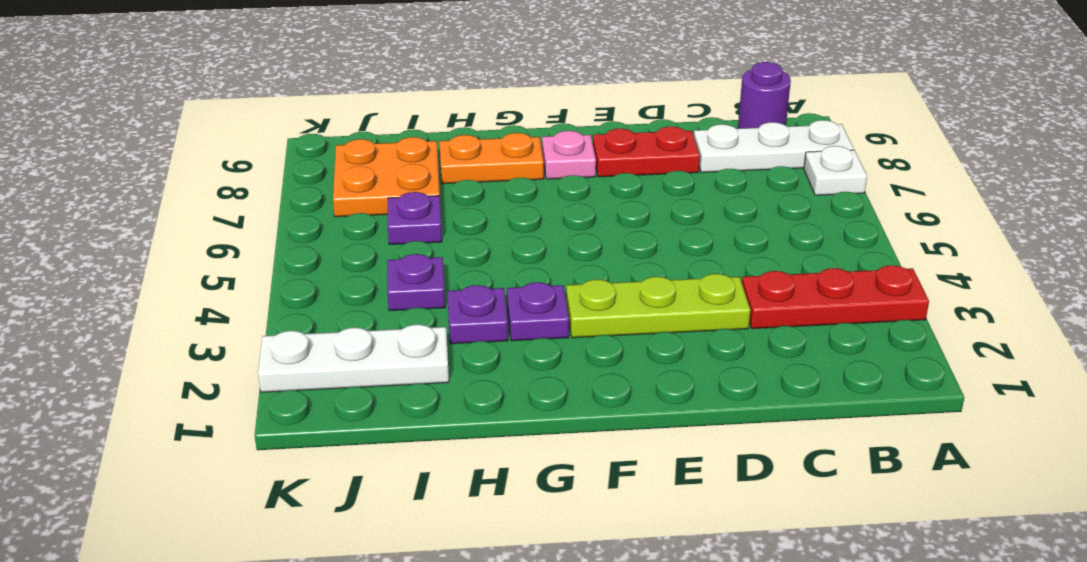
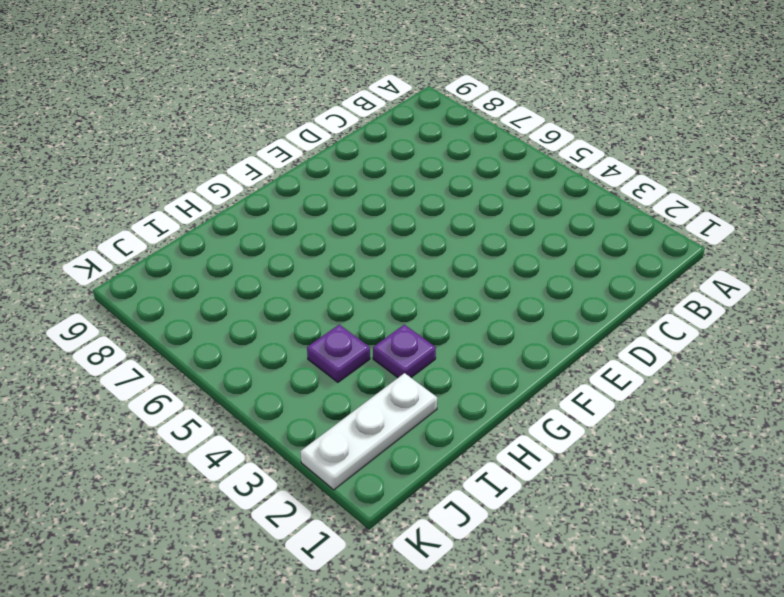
none -> red 1x3 plate [742,265,929,329]
none -> white 1x1 plate [804,146,867,195]
none -> white 1x3 plate [694,120,854,172]

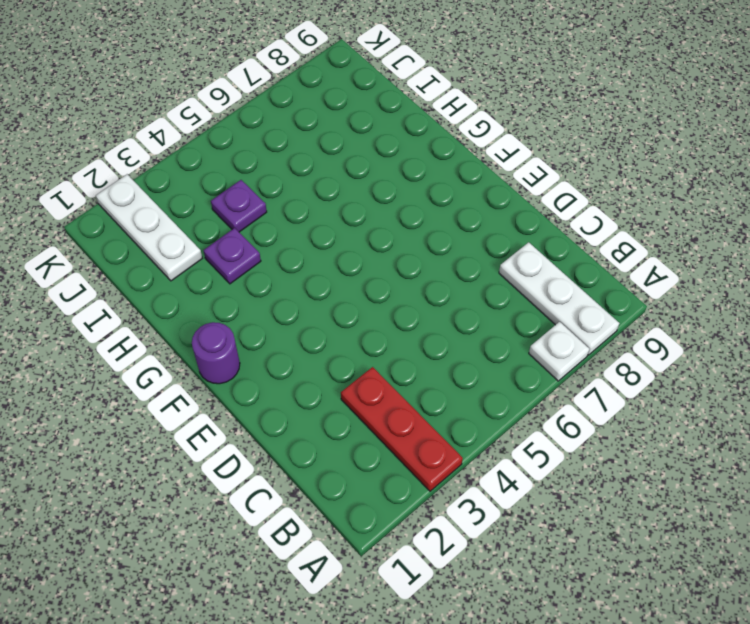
purple 1x1 round brick [192,322,240,384] -> purple 1x1 round brick moved to [738,62,791,129]
none -> lime 1x3 plate [566,274,750,338]
none -> red 1x2 plate [593,126,700,177]
none -> pink 1x1 plate [542,131,596,179]

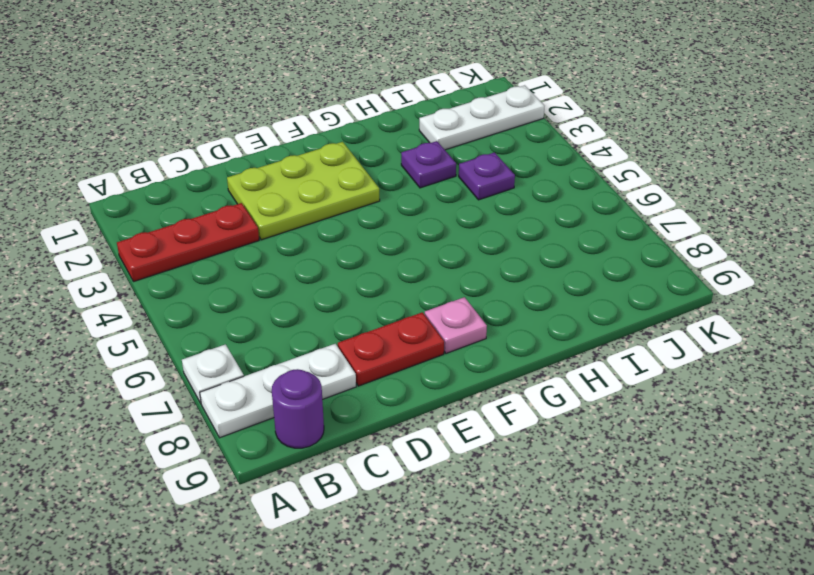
lime 2x3 plate [227,142,380,240] -> lime 1x3 plate [566,274,750,338]
none -> purple 1x1 plate [507,282,569,341]
none -> orange 1x2 plate [440,133,544,184]
none -> purple 1x1 plate [388,192,442,244]

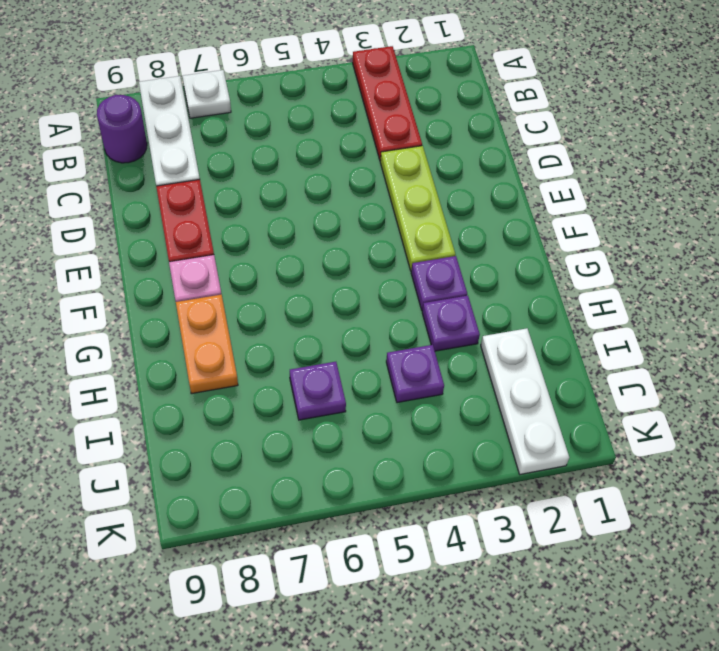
none -> orange 2x2 plate [333,137,440,217]

